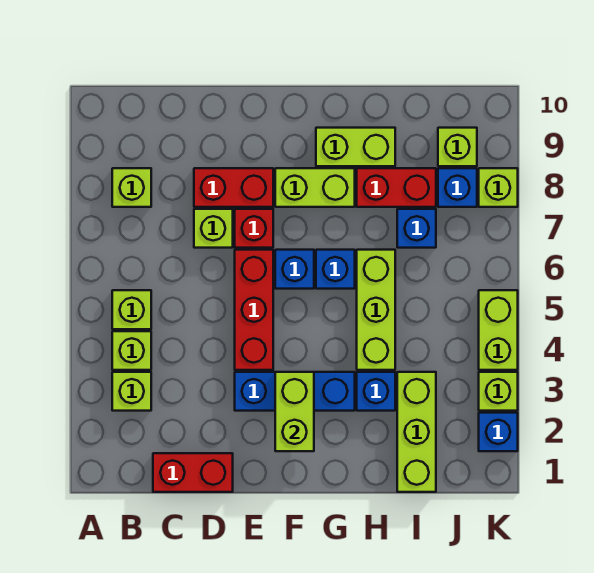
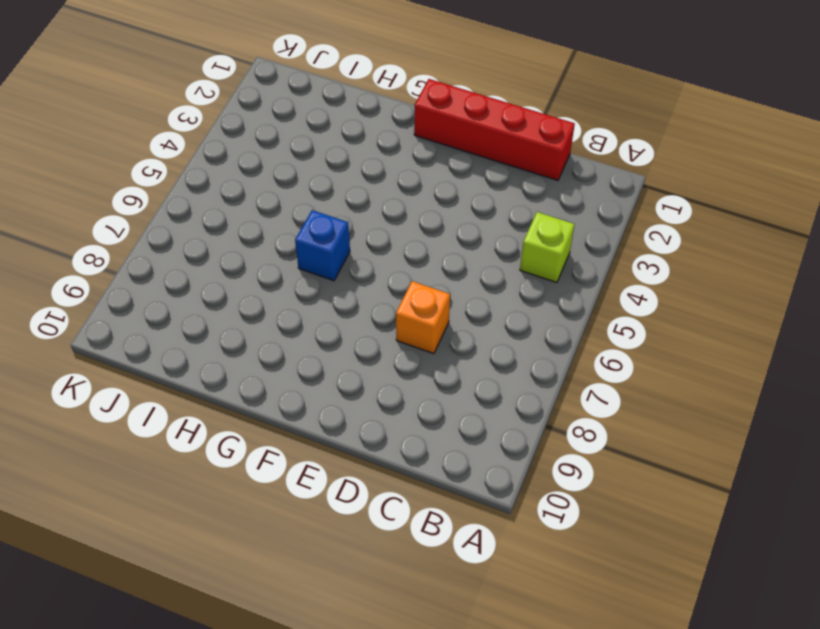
red 1x4 brick [414,79,575,180] -> red 1x2 brick [153,453,233,492]
orange 1x1 brick [396,281,450,354] -> lime 1x1 brick [194,209,233,248]
none -> lime 1x1 brick [112,372,151,411]
none -> lime 1x1 brick [112,290,151,329]
none -> lime 1x1 brick [112,168,151,207]

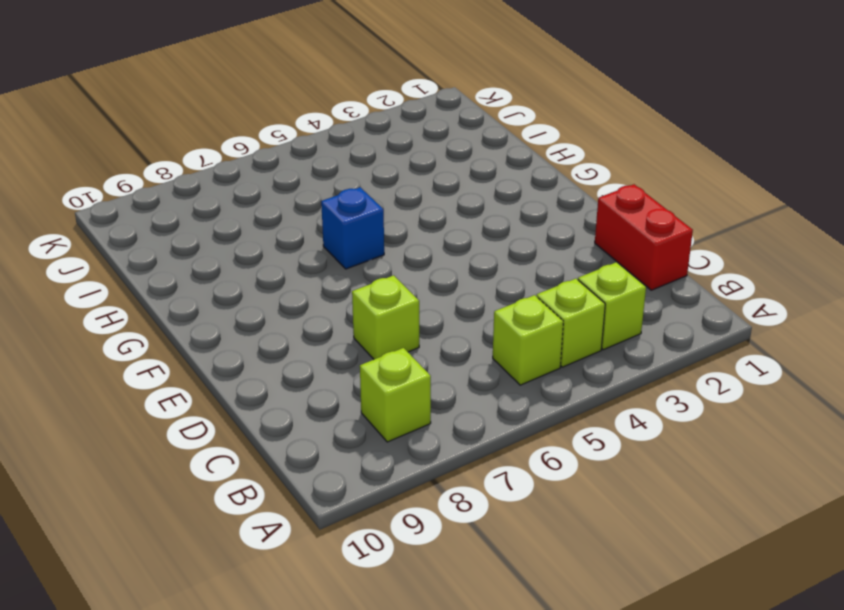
none -> red 1x2 brick [194,168,273,207]
none -> blue 1x3 brick [235,372,355,411]
none -> red 1x3 brick [235,250,273,370]

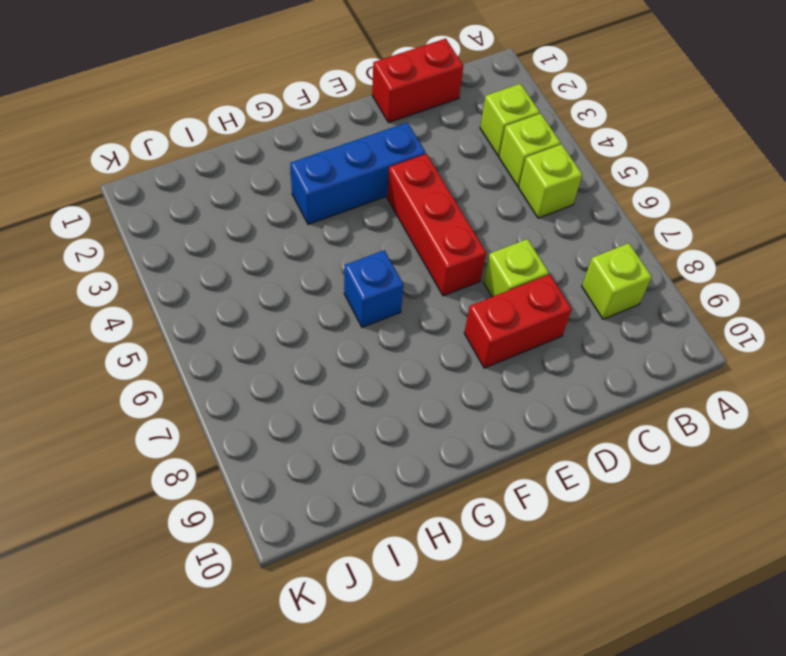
none -> red 1x1 brick [235,209,273,248]
none -> blue 1x1 brick [275,250,314,289]
none -> lime 1x2 brick [275,168,355,207]

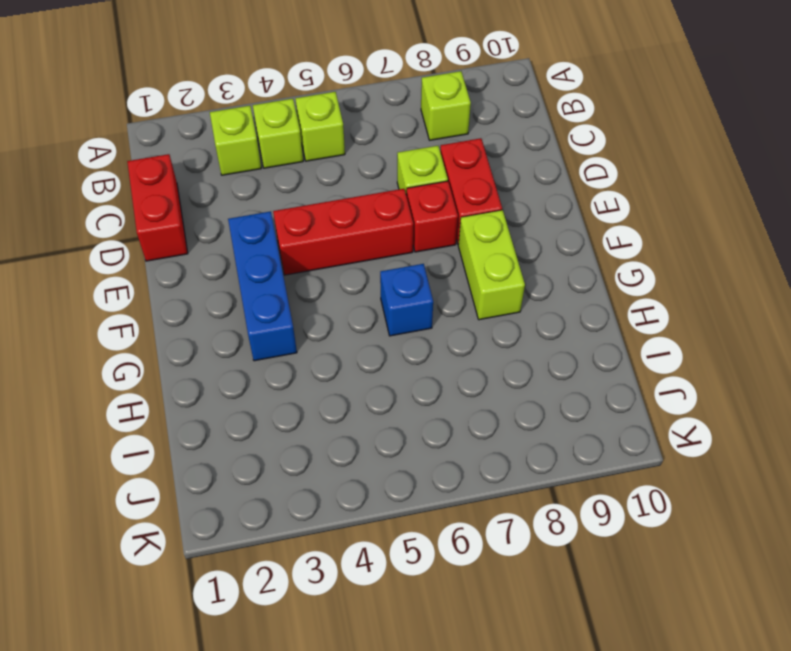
none -> blue 1x1 brick [275,250,314,289]
none -> lime 1x2 brick [316,128,395,166]
none -> blue 1x1 brick [357,372,395,411]

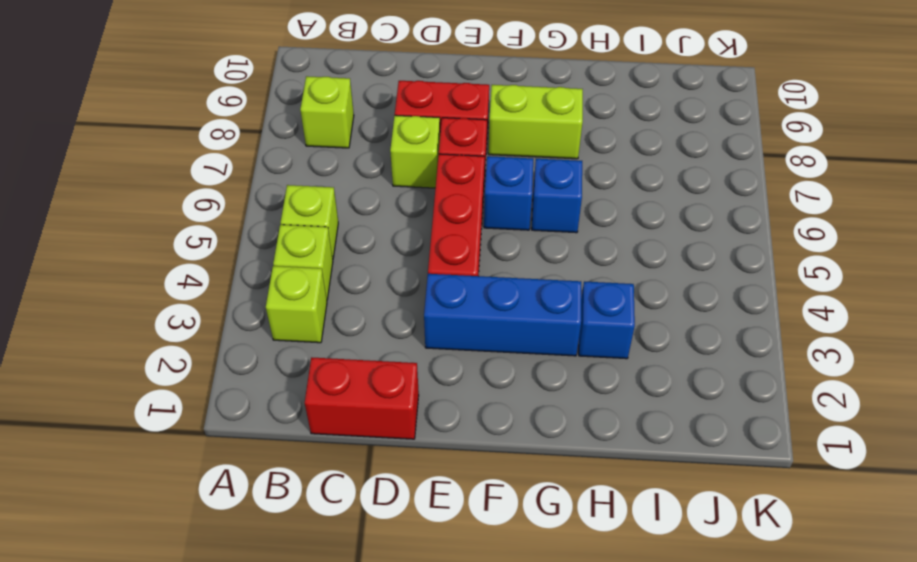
none -> lime 1x2 brick [316,128,395,166]
none -> lime 1x3 brick [357,250,395,370]
none -> red 1x2 brick [357,168,436,207]

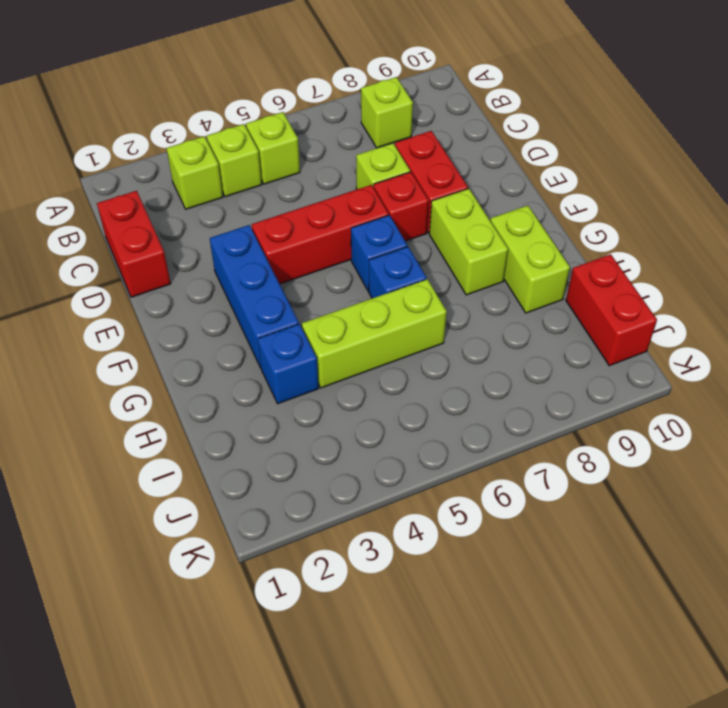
red 1x2 brick [566,254,657,366] -> red 1x2 brick moved to [357,168,436,207]
none -> lime 1x3 brick [397,372,436,492]
none -> blue 1x1 brick [397,209,436,248]
none -> blue 1x1 brick [438,168,477,207]

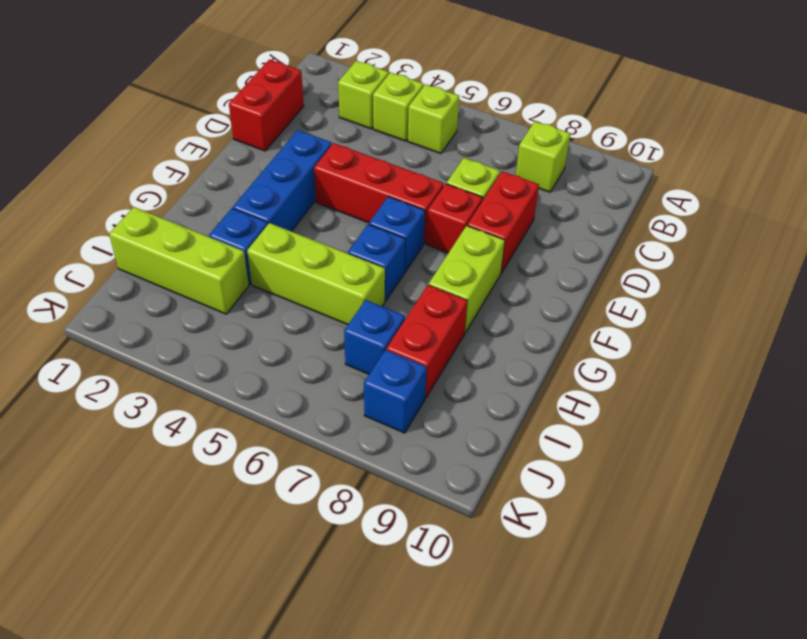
none -> lime 1x2 brick [316,128,395,166]
none -> lime 1x1 brick [438,128,477,166]
none -> blue 1x1 brick [479,413,518,451]

